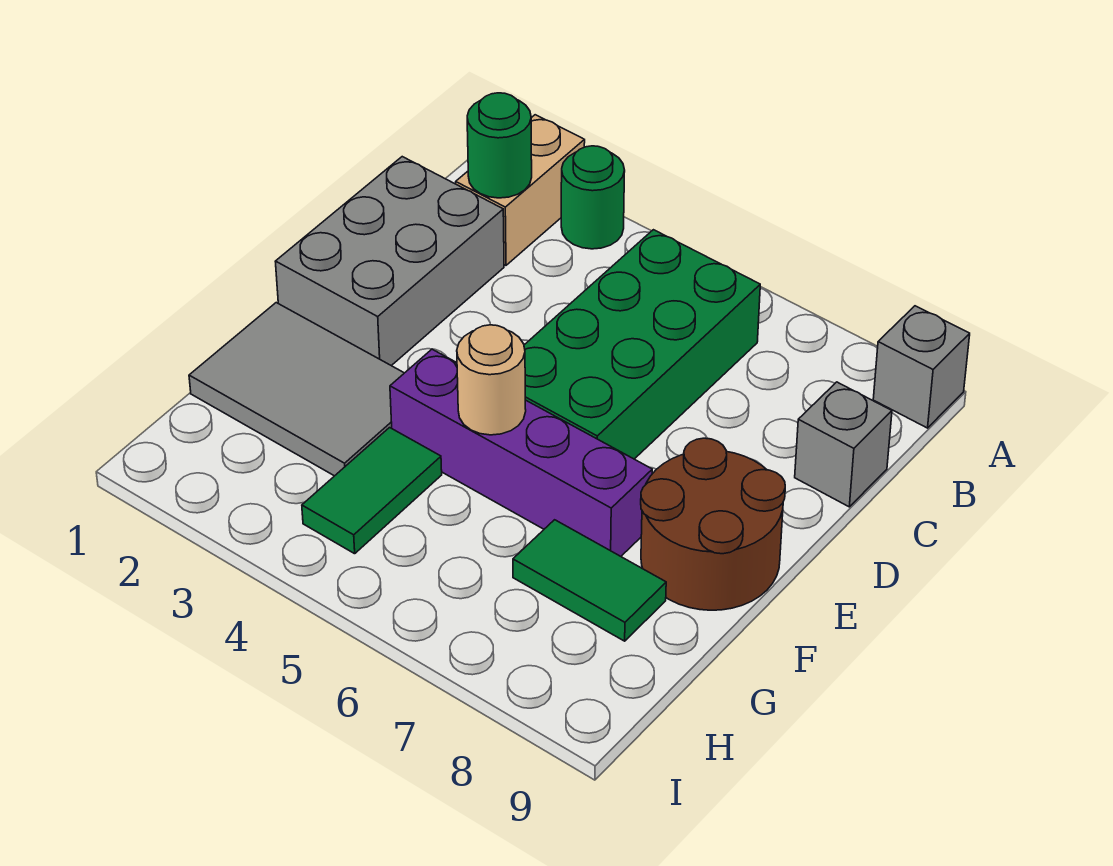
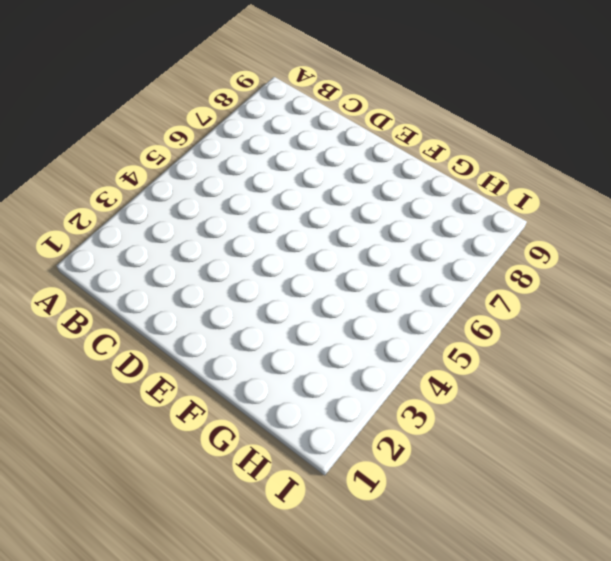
none -> tan 1x2 brick [456,115,585,265]
none -> green 1x1 round brick [561,146,625,249]
none -> grey 1x1 brick [873,306,970,428]

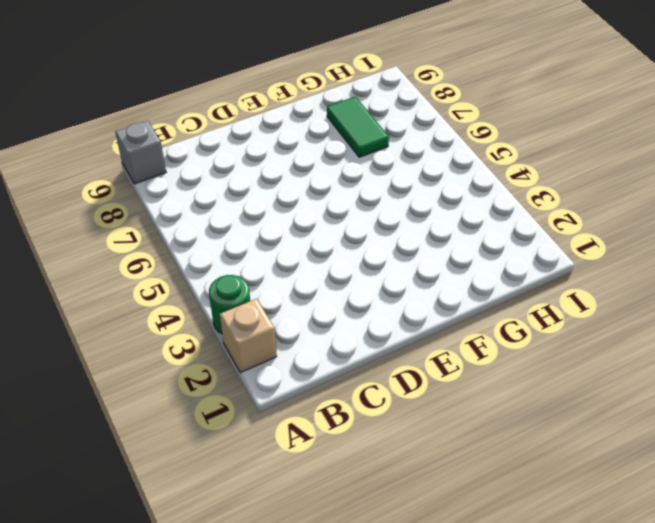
tan 1x1 brick [220,299,277,373] -> tan 1x2 brick [456,115,585,265]
none -> green 2x4 brick [524,230,760,459]
none -> grey 2x3 brick [275,157,504,366]
none -> grey 1x1 brick [795,382,892,507]

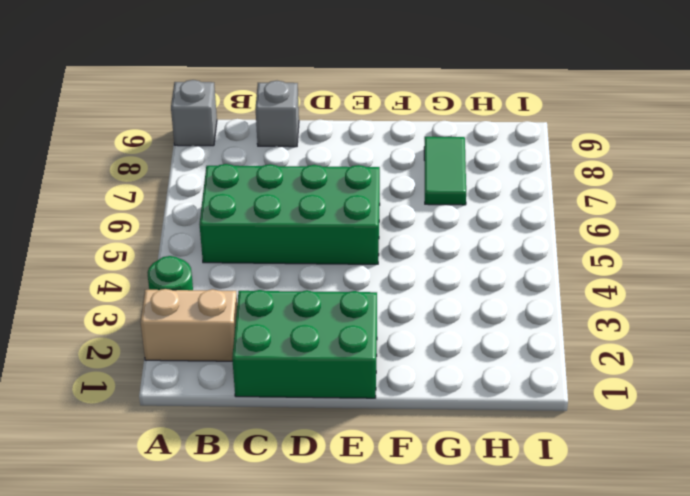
green 2x3 brick [232,290,377,398] -> grey 2x3 brick [275,157,504,366]
none -> brown 2x2 round brick [641,438,785,610]
none -> grey 2x3 tile [189,303,404,476]
none -> purple 1x4 brick [390,349,652,556]

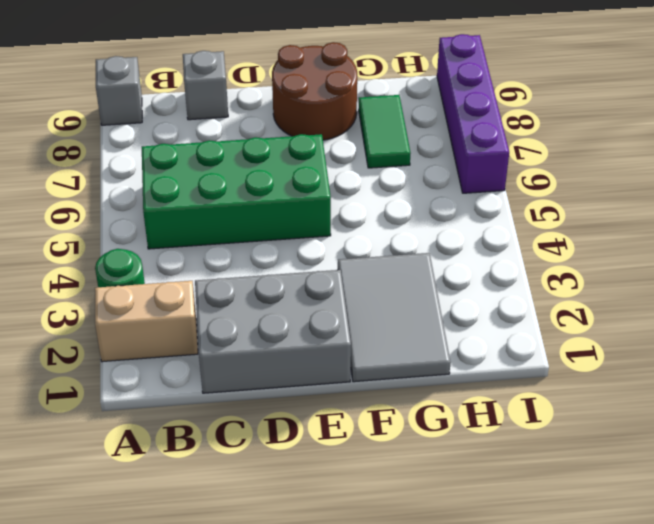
purple 1x4 brick [437,34,509,193] -> purple 1x4 brick moved to [390,349,652,556]
none -> green 1x2 tile [302,428,442,554]
none -> green 1x1 round brick [467,93,532,198]
none -> tan 1x1 round brick [457,325,526,435]

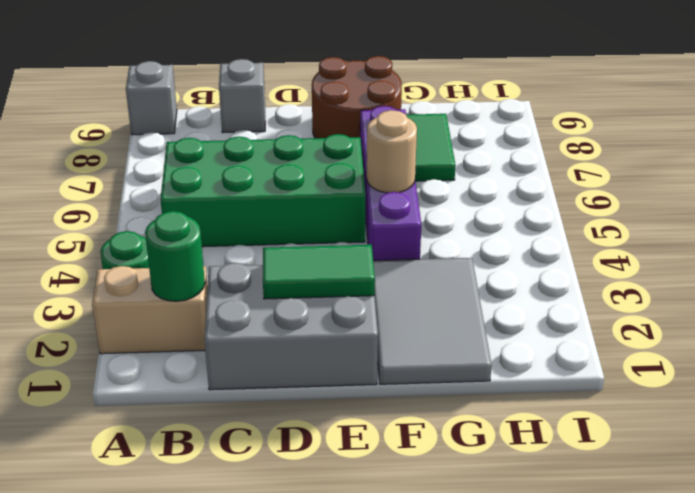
green 1x2 tile [263,245,375,299] -> green 1x2 tile moved to [302,428,442,554]

